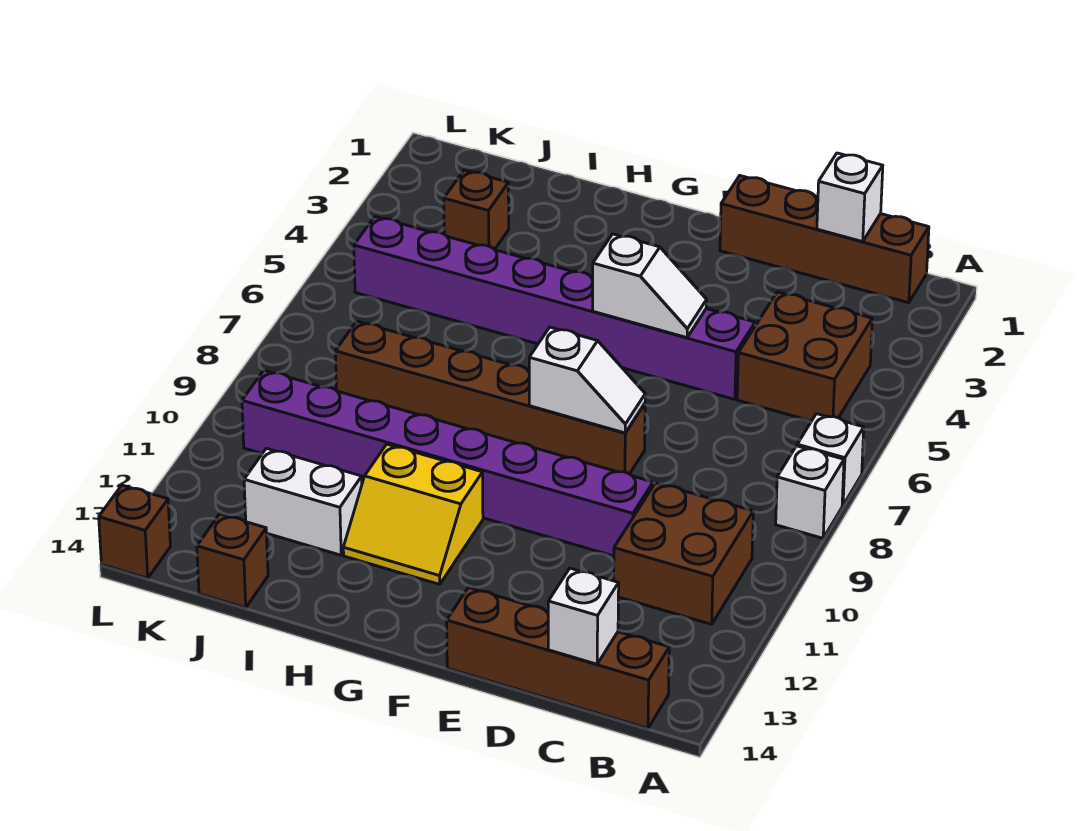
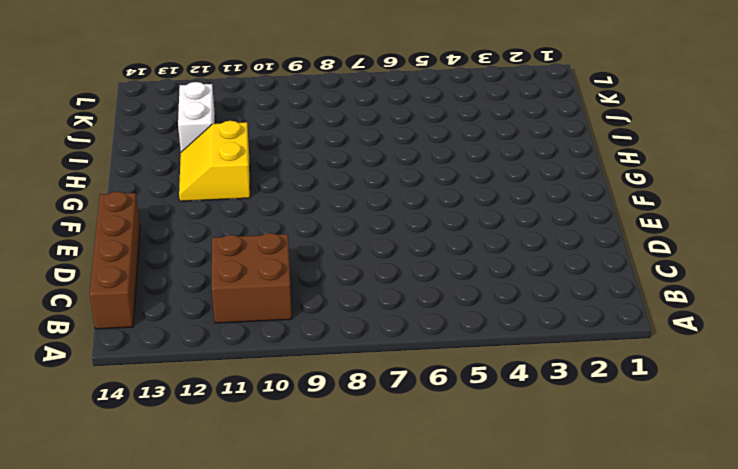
none -> white 1x1 brick [797,414,864,505]
none -> white 1x1 brick [776,446,844,538]
none -> brown 1x4 brick [720,176,929,303]

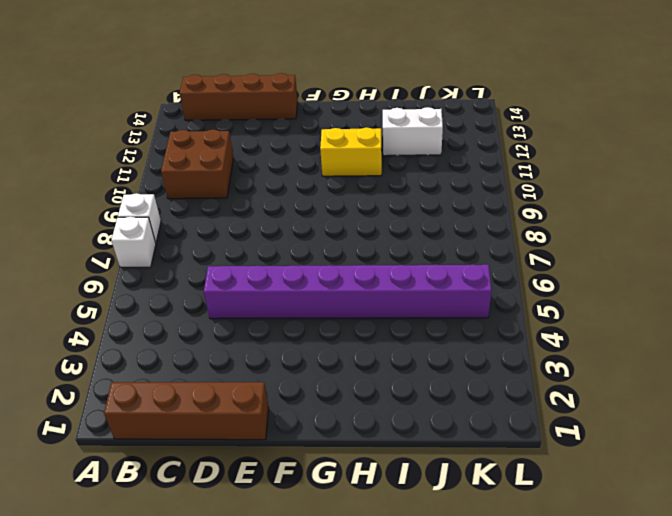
none -> brown 2x2 brick [737,292,872,421]
none -> purple 1x8 brick [242,370,653,556]
none -> brown 1x6 brick [335,321,645,474]

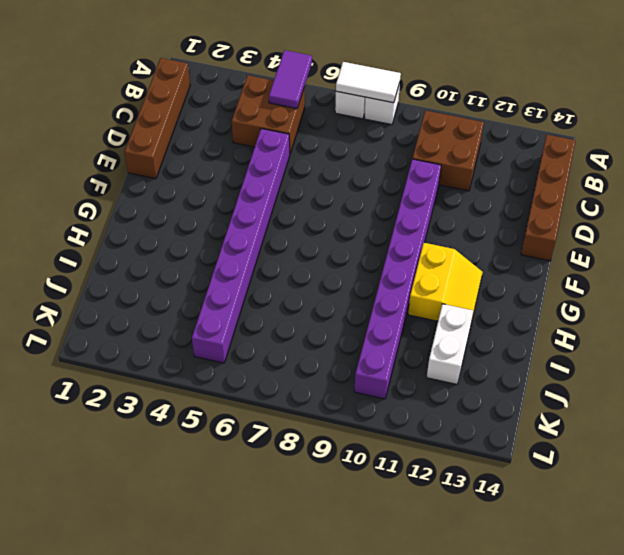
purple 1x2 tile [269,50,312,109] -> none
white 1x2 tile [336,62,401,103] -> none
none -> brown 1x6 brick [335,321,645,474]
none -> brown 1x1 brick [444,170,509,249]
none -> brown 1x1 brick [197,514,268,608]

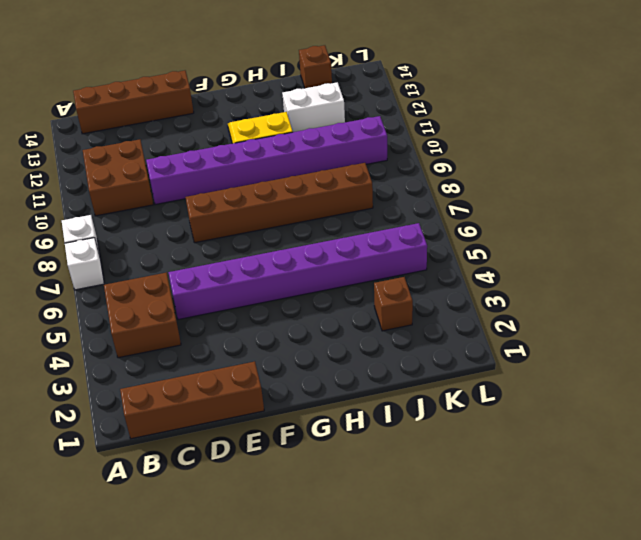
none -> brown 1x1 brick [99,485,170,578]
none -> white 1x1 brick [817,153,883,242]
none -> white 1x1 brick [548,568,619,664]

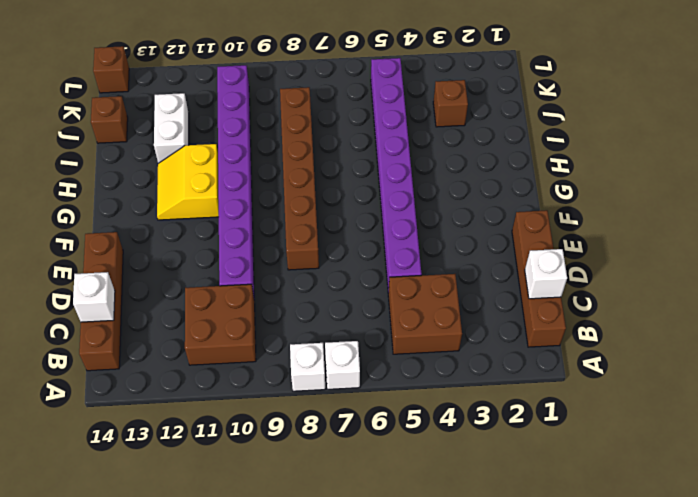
none -> white 1x2 slope [592,234,707,338]
none -> white 1x2 slope [529,327,645,433]

